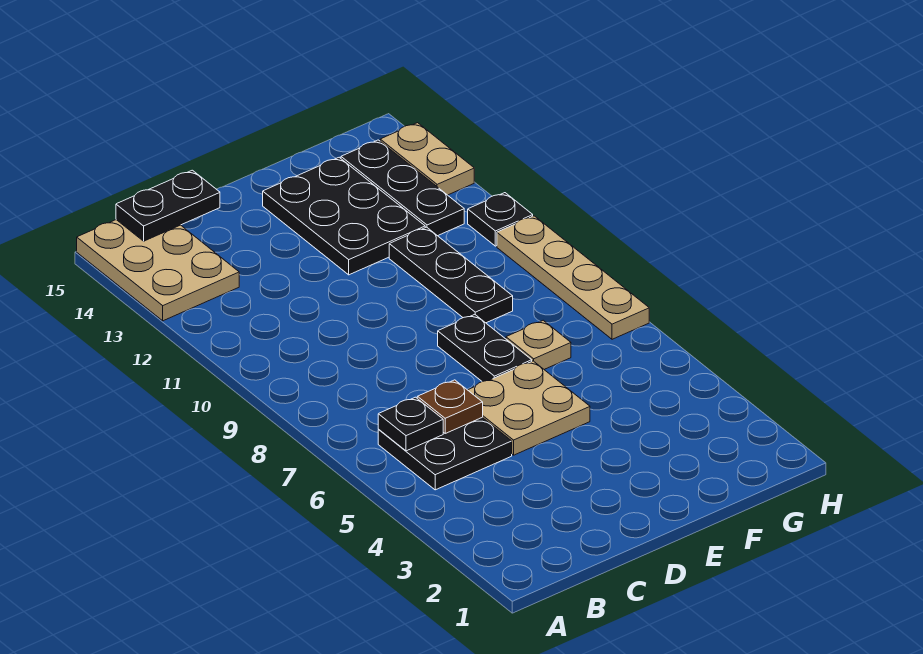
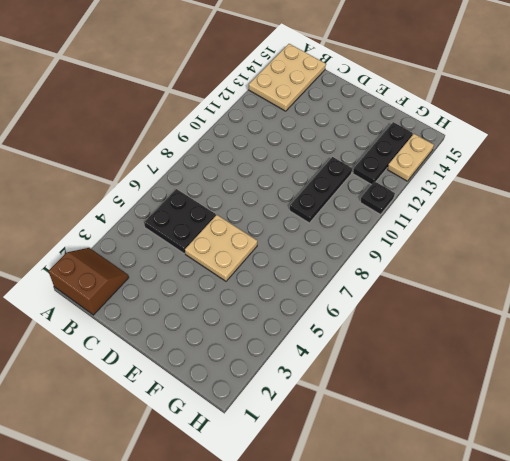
brown 2x2 slope [48,248,129,315] -> none
none -> black 1x2 plate [438,314,532,382]
none -> black 2x3 plate [263,157,425,275]
none -> tan 1x1 plate [506,320,571,369]

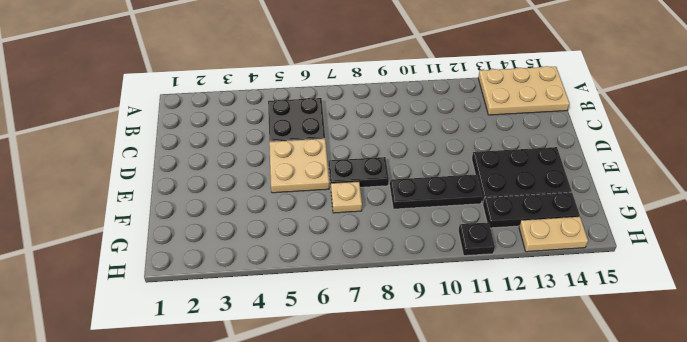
none -> tan 1x4 plate [497,216,649,339]
none -> black 1x1 plate [378,397,443,451]
none -> black 1x2 plate [116,170,220,241]

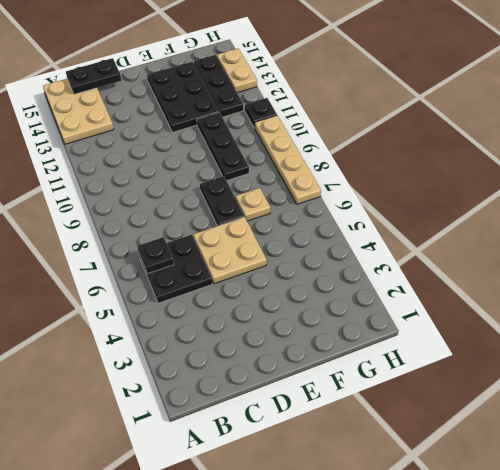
none -> brown 1x1 plate [417,380,483,433]

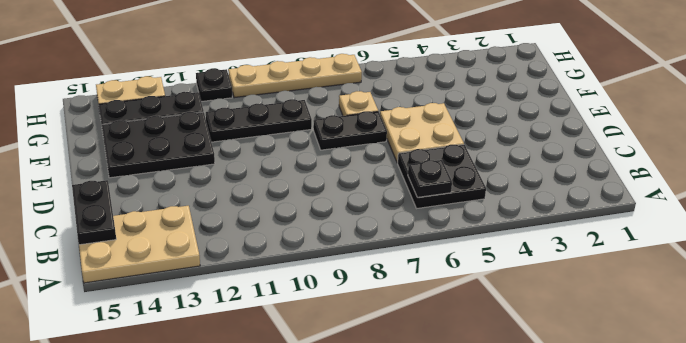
none -> brown 1x1 plate [417,380,483,433]

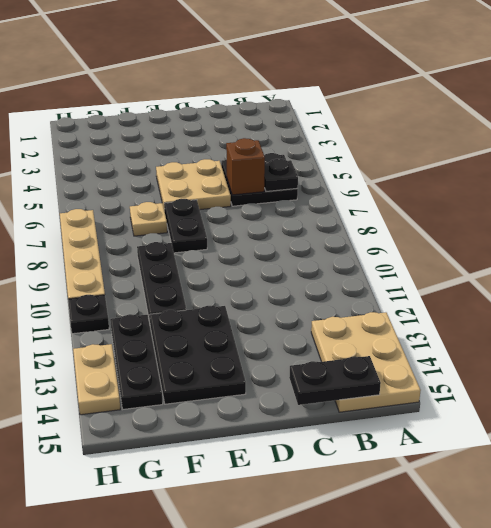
brown 1x1 brick [226,138,265,195] -> brown 1x1 plate [417,380,483,433]

